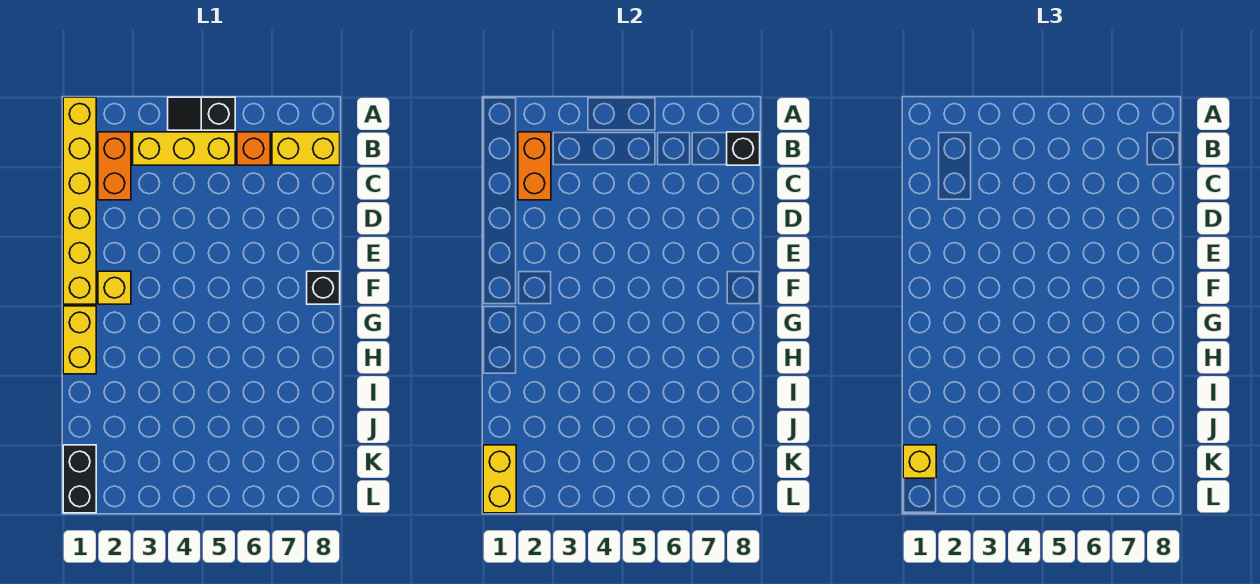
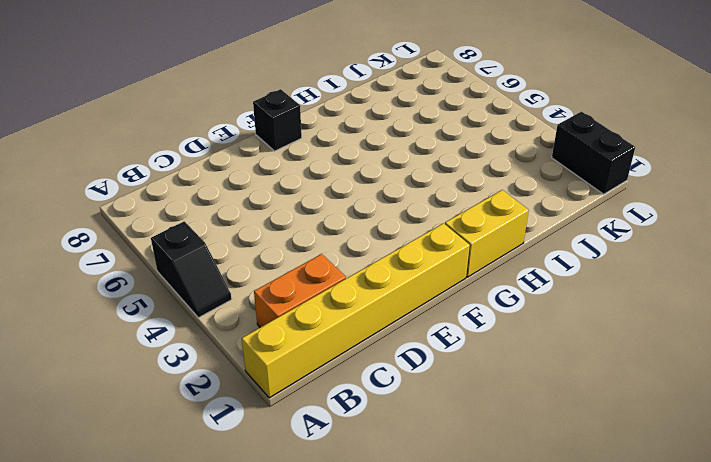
black 1x2 brick [552,112,635,194] -> black 1x2 brick turned to [63,445,96,513]
none -> yellow 1x3 brick [133,132,235,165]
none -> orange 1x1 brick [237,132,270,165]
none -> yellow 1x2 brick [272,132,340,165]

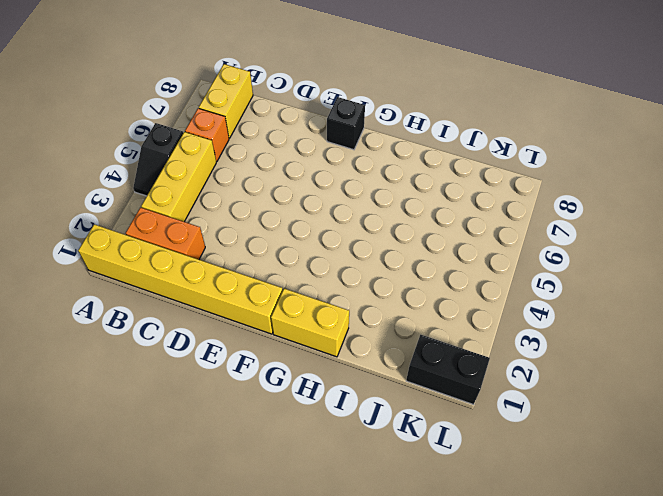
none -> yellow 1x1 brick [98,271,131,304]
none -> orange 1x2 brick [518,132,551,200]
none -> black 1x1 brick [727,132,760,165]

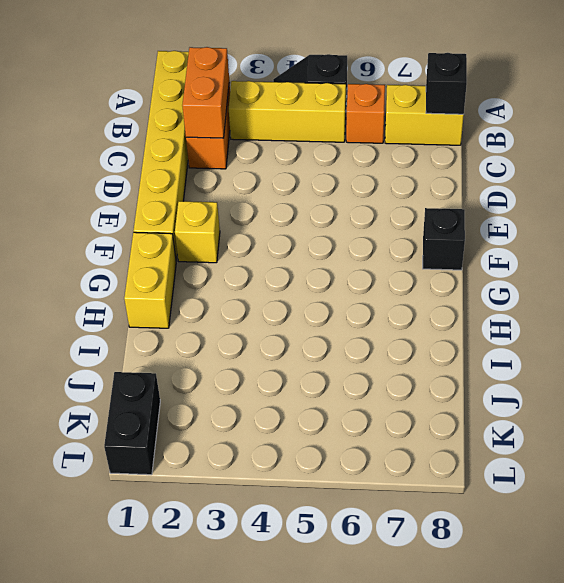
none -> yellow 1x2 brick [483,445,516,513]
none -> yellow 1x1 brick [903,445,936,478]

